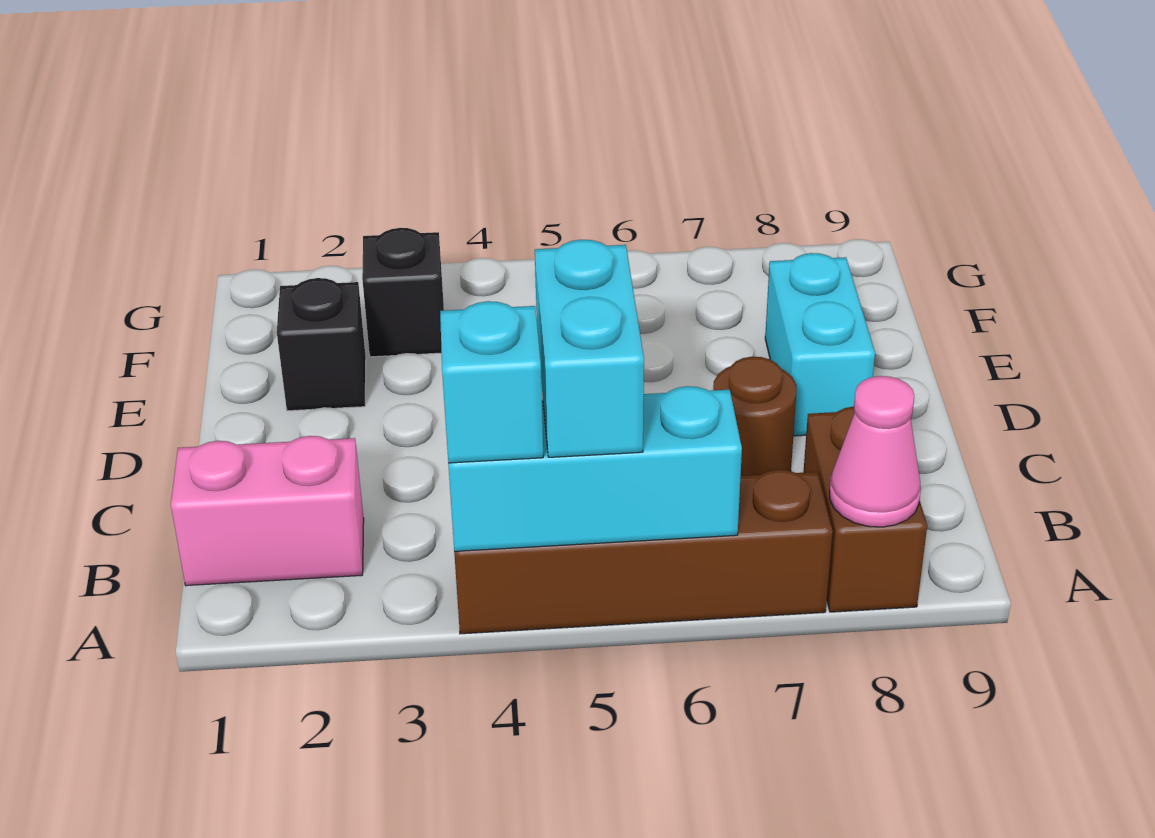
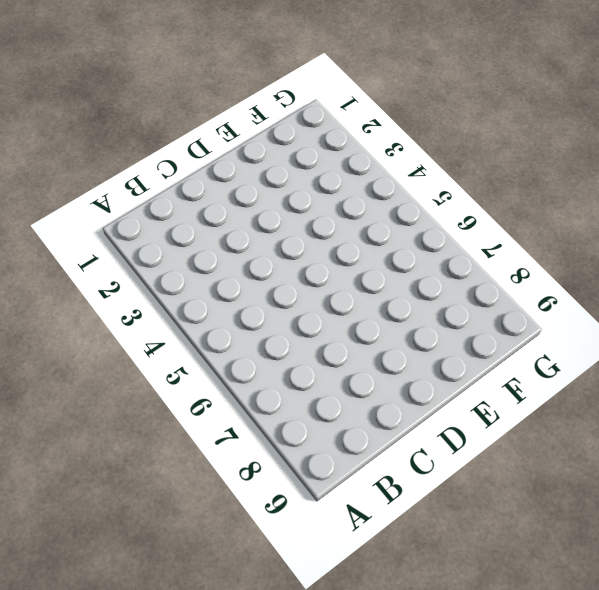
none -> brown 1x4 brick [454,470,833,634]
none -> brown 1x2 brick [803,407,927,612]

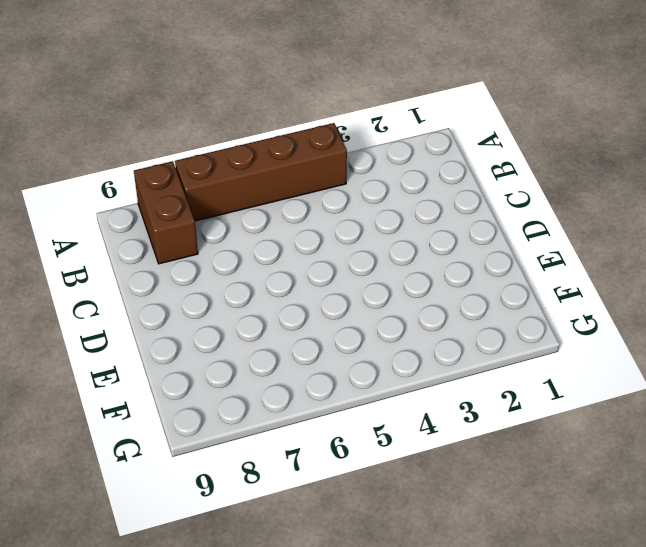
none -> pink 1x2 brick [171,436,364,586]
none -> brown 1x1 round brick [713,357,796,476]

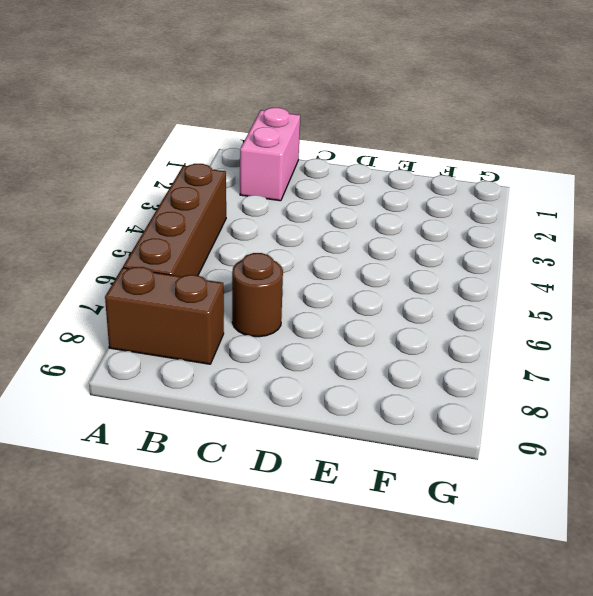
none -> cyan 1x2 brick [765,253,875,436]
none -> black 1x1 brick [277,278,366,411]

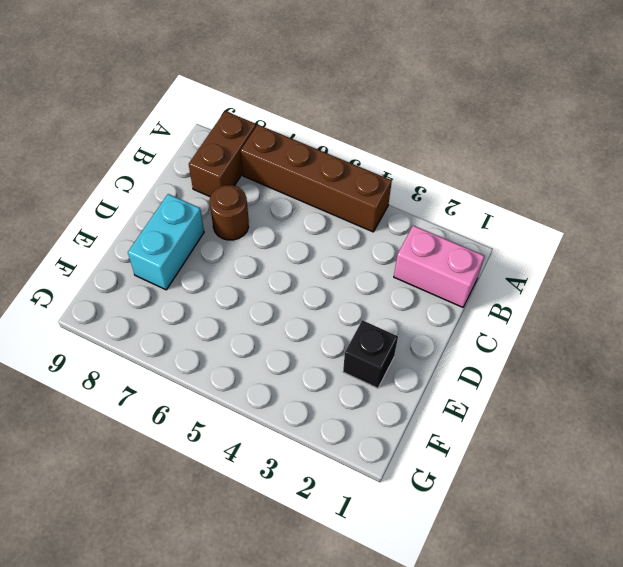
none -> black 1x1 brick [362,228,444,357]
none -> cyan 1x3 brick [448,386,742,551]

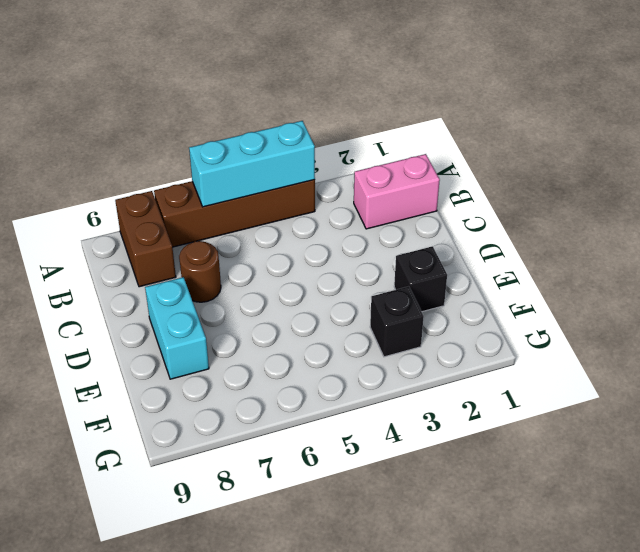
none -> pink 1x1 cone [830,376,921,527]
none -> cyan 1x1 brick [440,301,543,463]

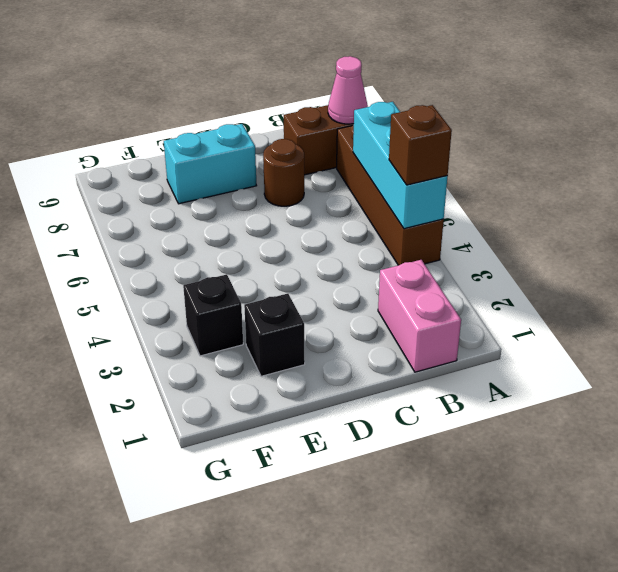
brown 1x1 brick [389,105,452,185] -> cyan 1x1 brick [440,301,543,463]
none -> cyan 1x2 brick [535,240,644,457]

